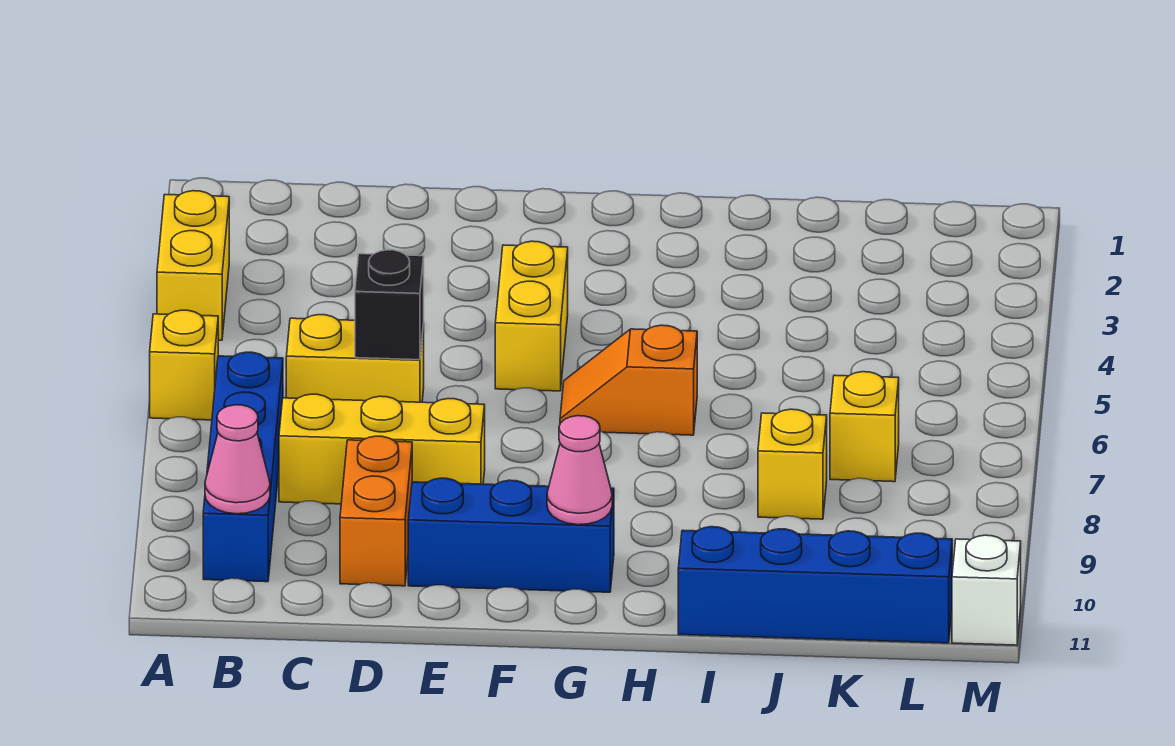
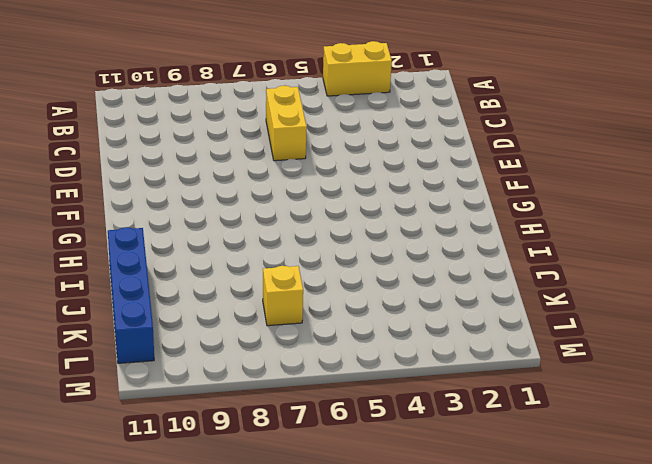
none -> yellow 1x1 brick [150,310,218,420]
none -> blue 1x4 brick [203,352,283,582]
none -> yellow 1x3 brick [279,394,485,504]

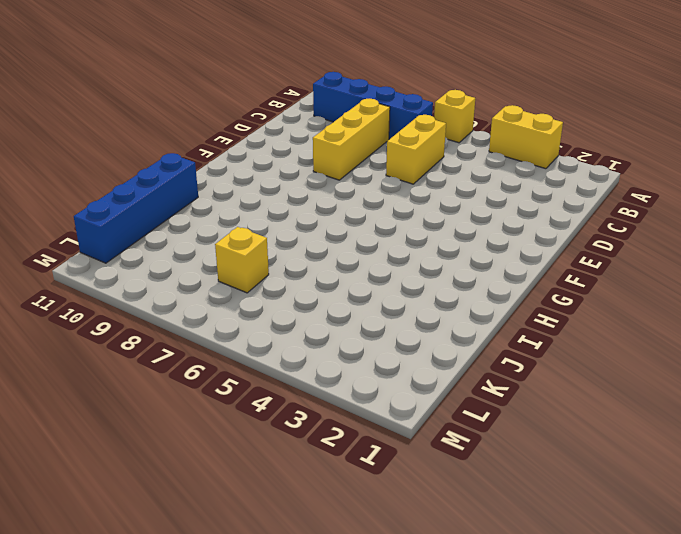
none -> orange 1x2 brick [340,436,412,586]
none -> blue 1x3 brick [408,478,614,592]
none -> yellow 1x2 brick [495,241,568,391]

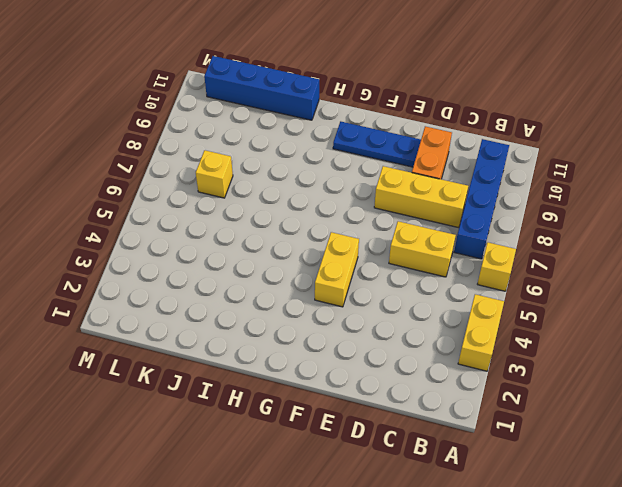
blue 1x3 plate [333,121,421,167] -> blue 1x3 brick [408,478,614,592]
none -> orange 1x2 slope [560,325,697,435]
none -> yellow 1x1 brick [758,409,827,519]
none -> white 1x1 brick [952,535,1021,645]

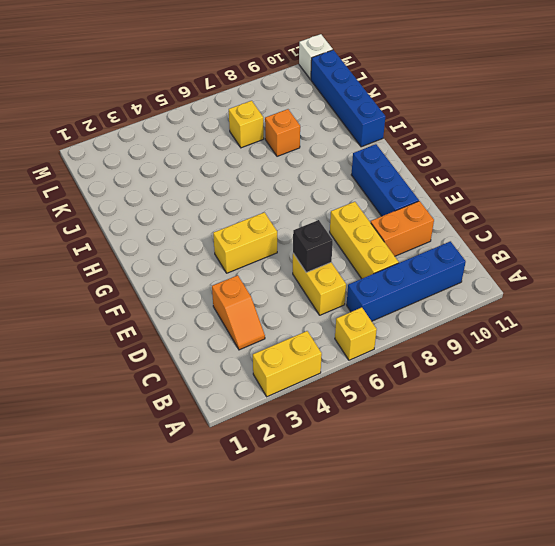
orange 1x2 slope [212,275,265,350] -> orange 1x2 slope moved to [560,325,697,435]
orange 1x1 brick [265,109,300,156] -> yellow 1x1 brick [758,409,827,519]
none -> pink 1x1 cone [205,405,270,514]
none -> pink 1x1 cone [547,416,612,525]

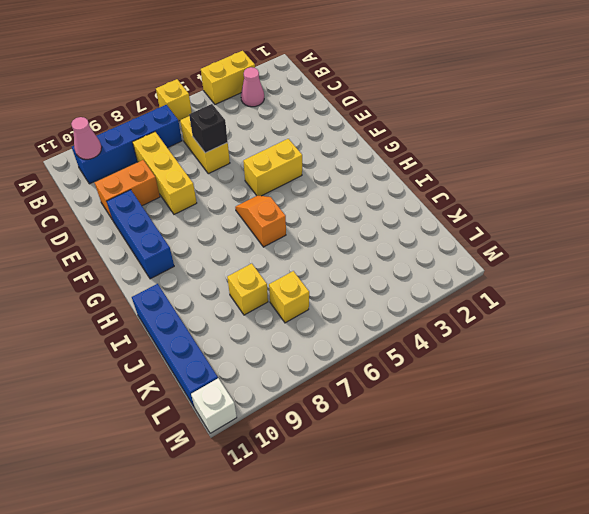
pink 1x1 cone [241,67,264,107] -> pink 1x1 cone moved to [547,416,612,525]

